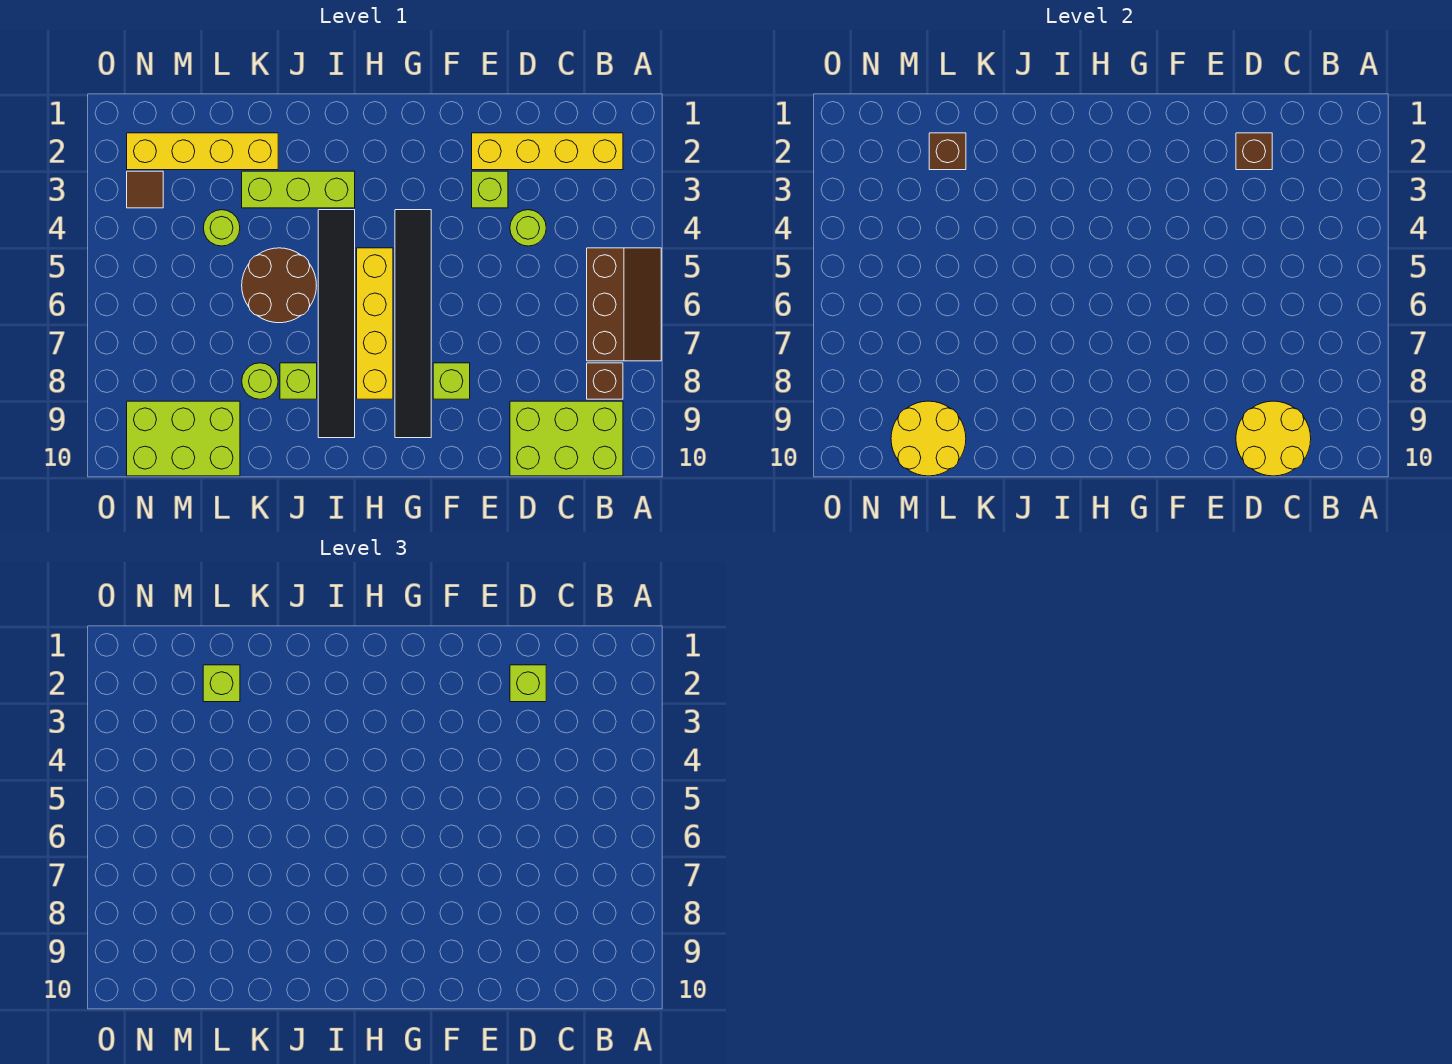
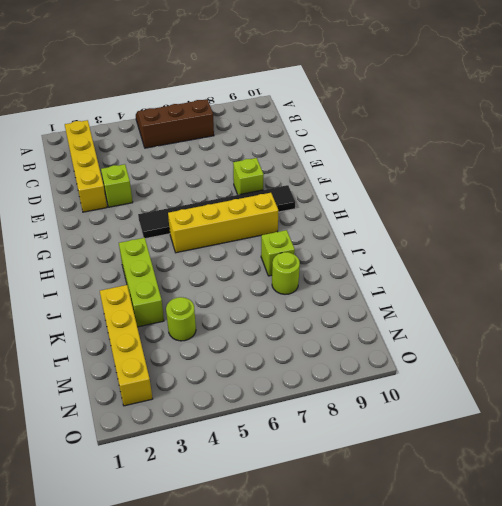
none -> brown 1x1 brick [587,363,623,399]
none -> lime 2x3 brick [510,401,623,476]
none -> lime 1x1 round brick [510,210,546,246]

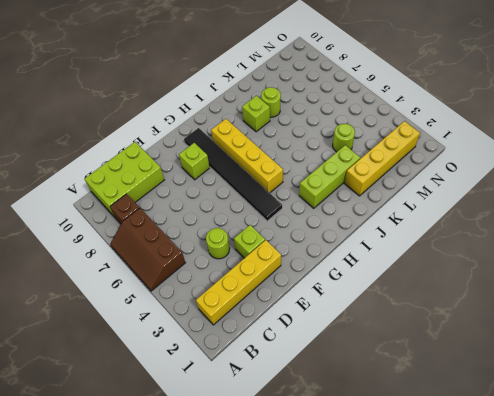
none -> black 1x6 tile [318,210,355,438]
none -> brown 2x2 round brick [242,248,316,323]
none -> lime 2x3 brick [127,401,240,476]

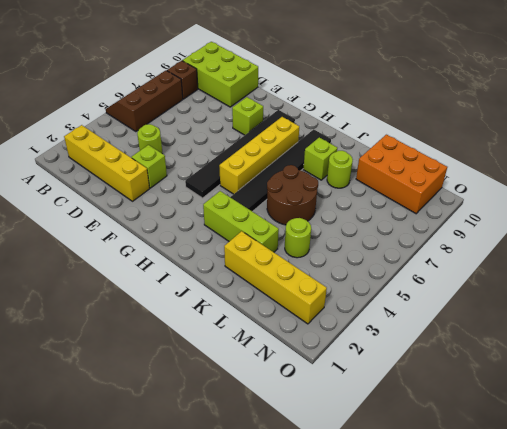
orange 2x3 brick [356,135,447,214] -> lime 2x3 brick [127,401,240,476]
none -> brown 1x1 tile [127,171,163,208]
none -> yellow 2x2 round brick [1236,401,1311,476]
none -> brown 1x1 brick [1236,133,1272,170]

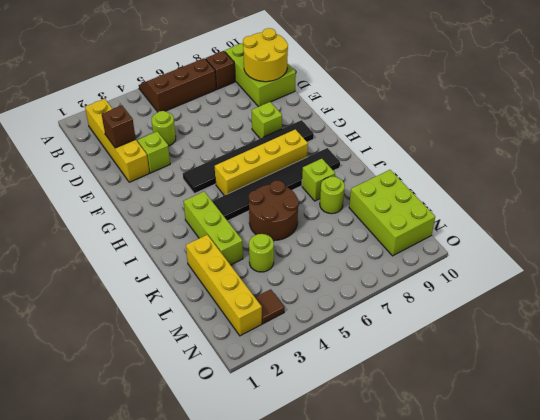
none -> brown 1x1 brick [929,133,966,170]
none -> yellow 2x2 round brick [891,401,966,476]
none -> lime 1x1 brick [510,665,546,702]

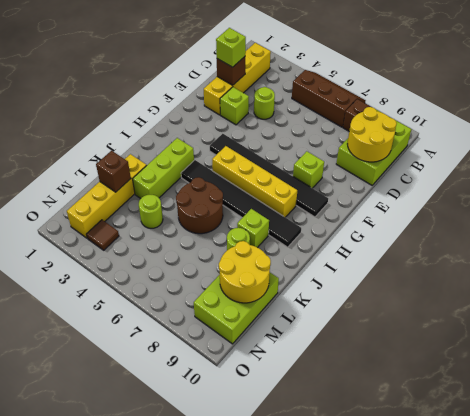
none -> lime 1x1 brick [203,665,240,702]

